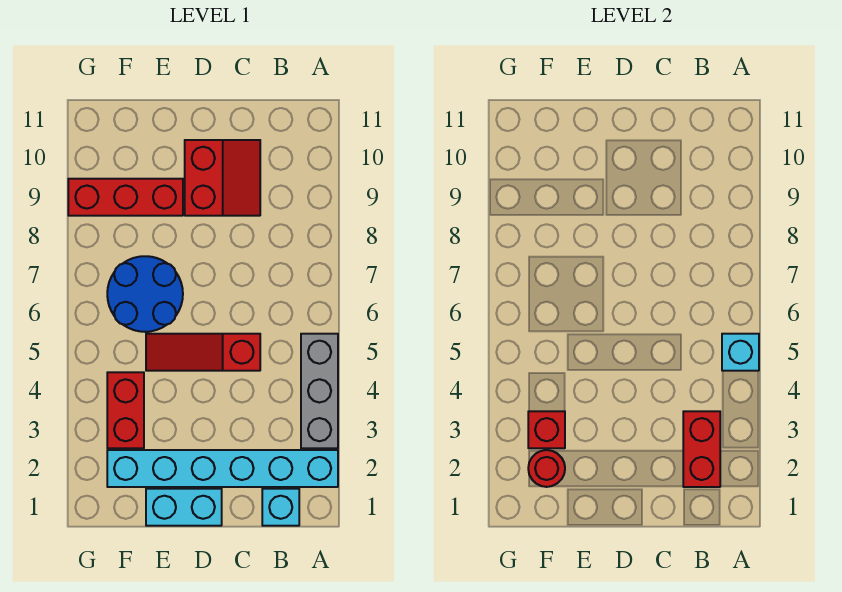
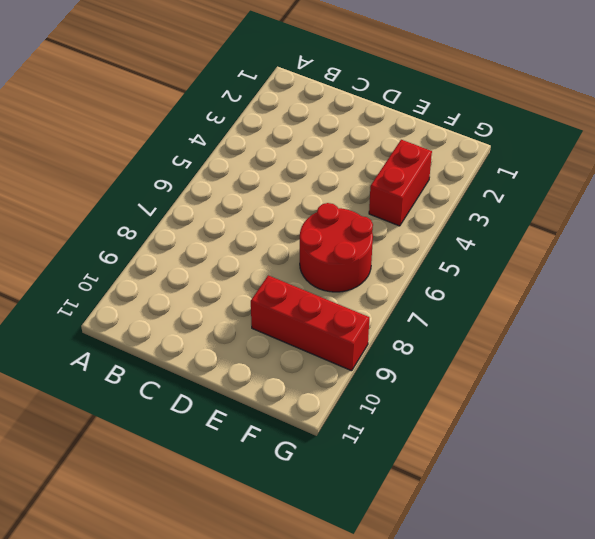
red 2x2 round brick [300,203,373,292] -> blue 2x2 round brick [107,256,183,332]
none -> cyan 1x6 brick [107,450,338,487]
none -> grey 1x3 brick [301,334,338,448]
none -> cyan 1x1 brick [262,489,299,526]

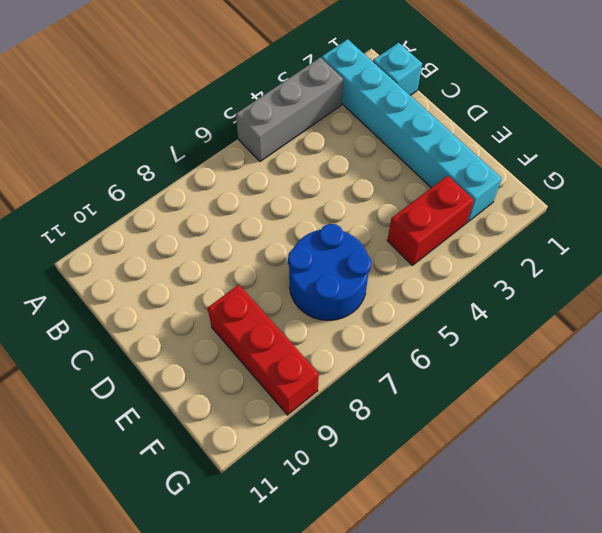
none -> red 1x3 slope [146,334,260,371]
none -> red 2x2 slope [185,140,260,216]
none -> cyan 1x2 brick [146,489,222,526]

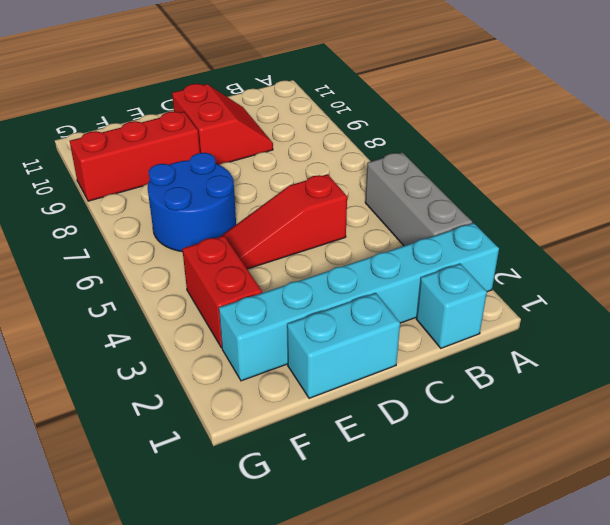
none -> cyan 1x1 brick [722,334,759,371]
none -> red 1x2 brick [683,411,720,487]
none -> red 1x1 round brick [528,450,565,487]

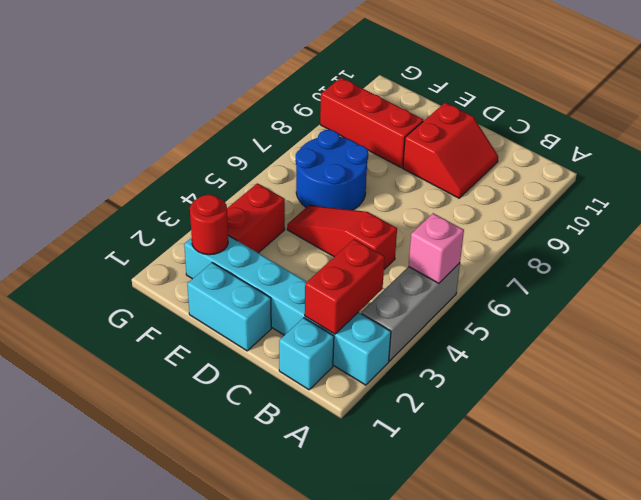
pink 1x1 brick [408,213,464,283] -> cyan 1x1 brick [722,334,759,371]
none -> red 1x1 brick [528,411,565,448]

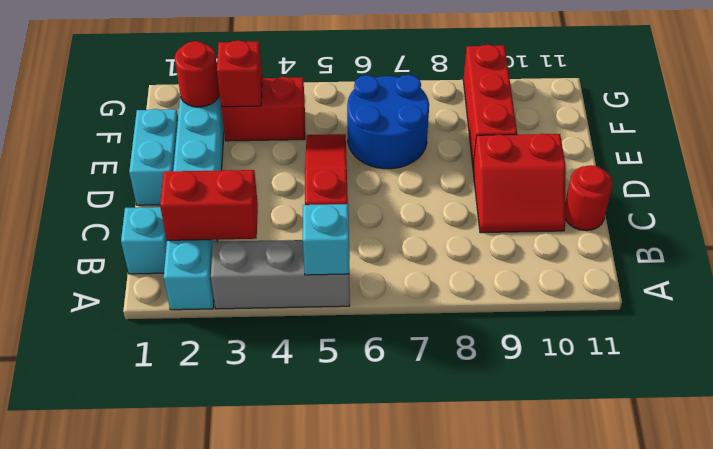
red 1x1 round brick [565,165,612,231] -> none

